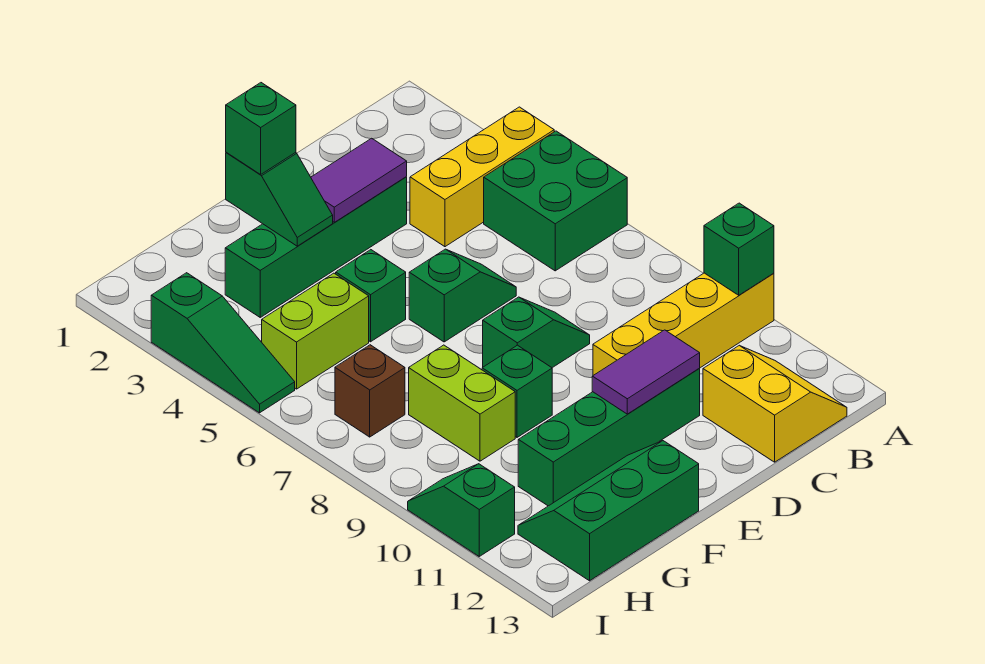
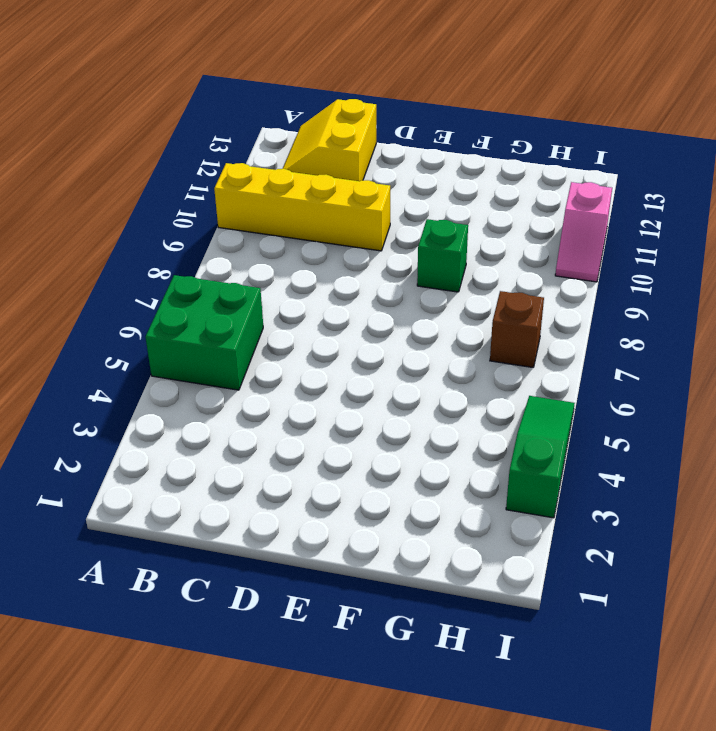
pink 1x2 slope [555,182,612,282] -> green 1x2 slope [408,464,515,556]
none -> yellow 1x3 brick [410,107,554,247]
none -> green 1x4 brick [225,177,407,317]
none -> green 1x2 slope [409,249,516,342]

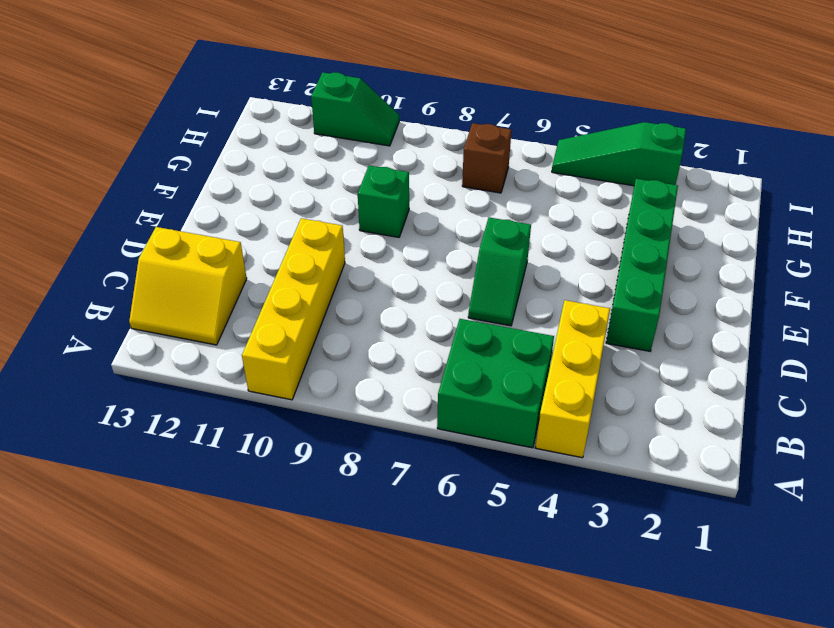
none -> green 1x2 slope [483,297,590,368]
none -> green 1x4 brick [518,369,700,506]
none -> green 1x1 brick [336,250,406,342]

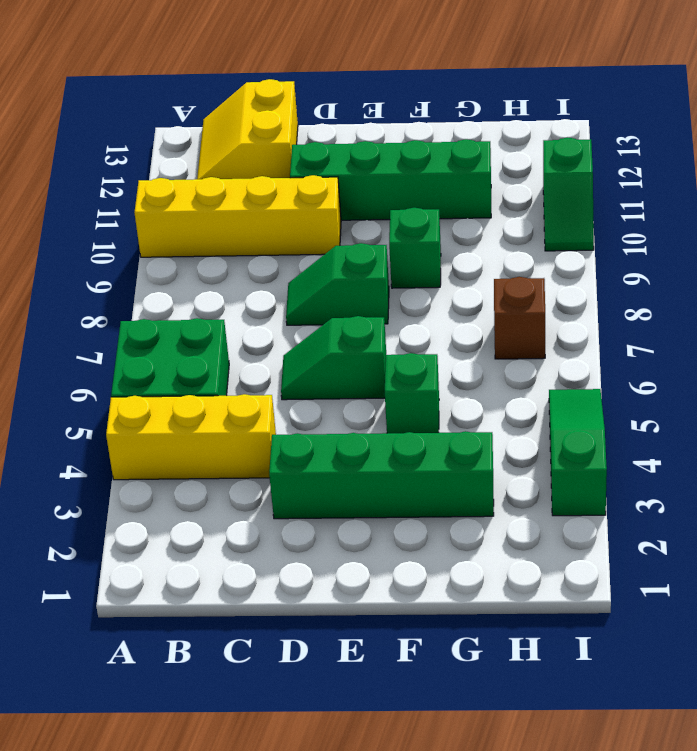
none -> green 2x3 slope [518,441,699,581]
none -> lime 1x2 brick [262,273,369,389]
none -> lime 1x2 brick [409,345,515,461]

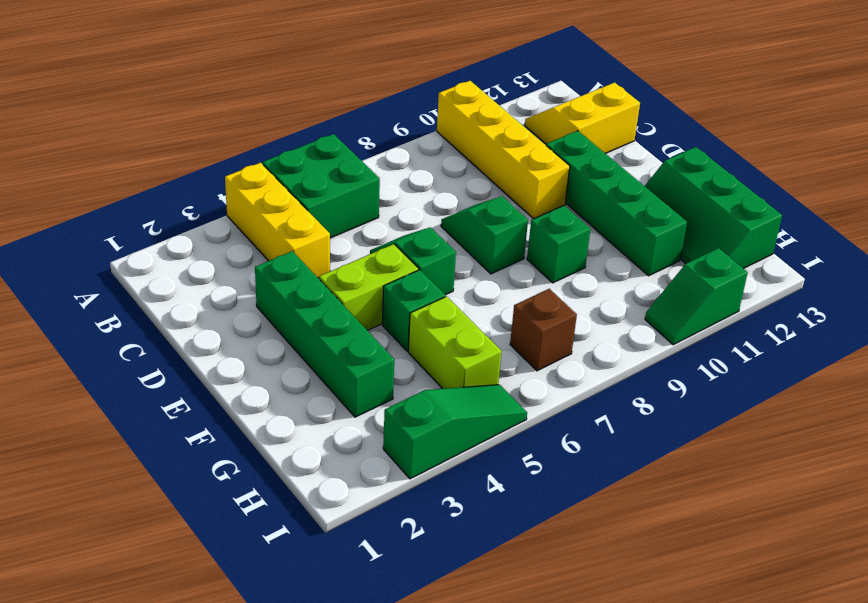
lime 1x2 brick [319,244,419,330] -> lime 1x2 brick moved to [409,345,515,461]
none -> green 1x1 brick [704,203,774,295]
none -> purple 1x2 tile [311,138,407,223]
none -> purple 1x2 tile [592,330,700,414]

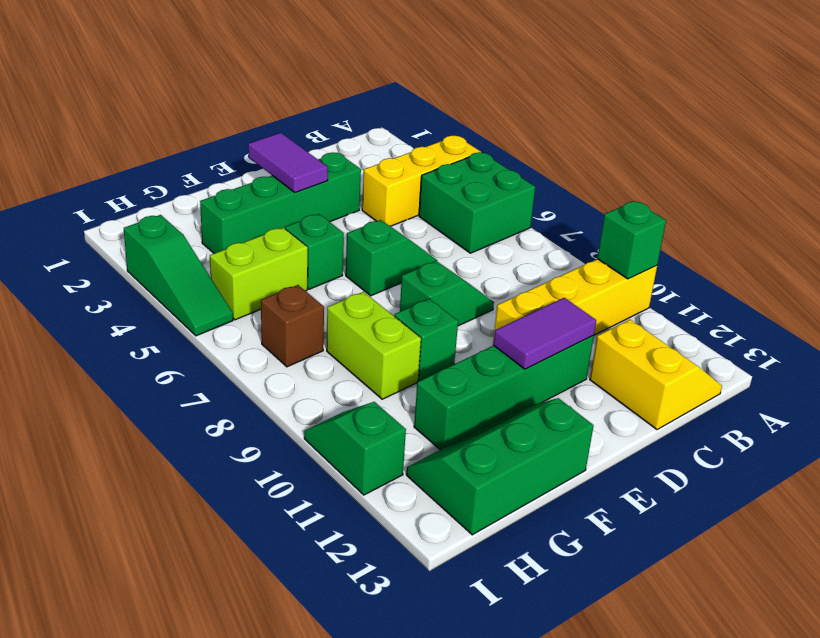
purple 1x2 tile [248,133,328,192] -> purple 1x2 tile turned to [311,138,407,223]
none -> green 1x2 slope [226,152,333,246]
none -> green 1x1 brick [226,83,296,174]

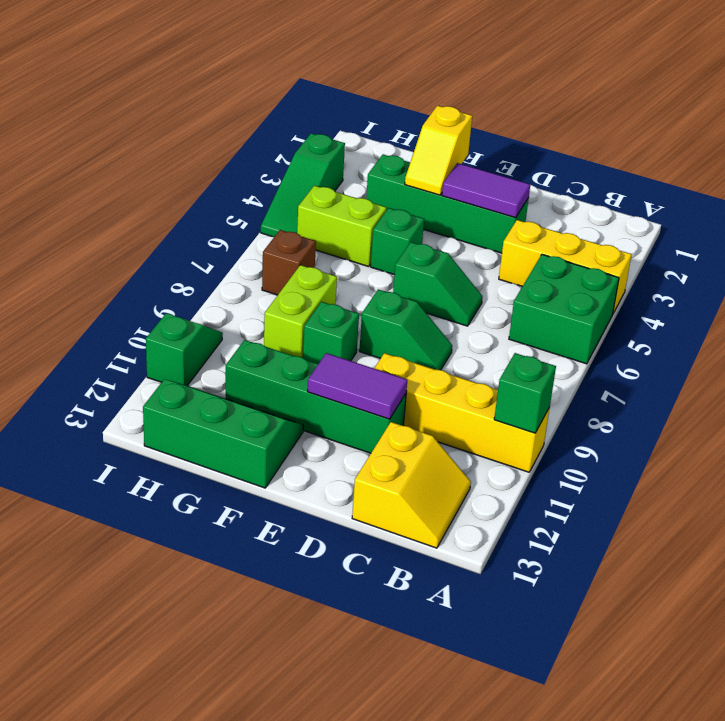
yellow 1x2 slope [405,106,472,195] -> green 1x2 slope [226,152,333,246]
none -> green 1x1 brick [226,83,296,174]

